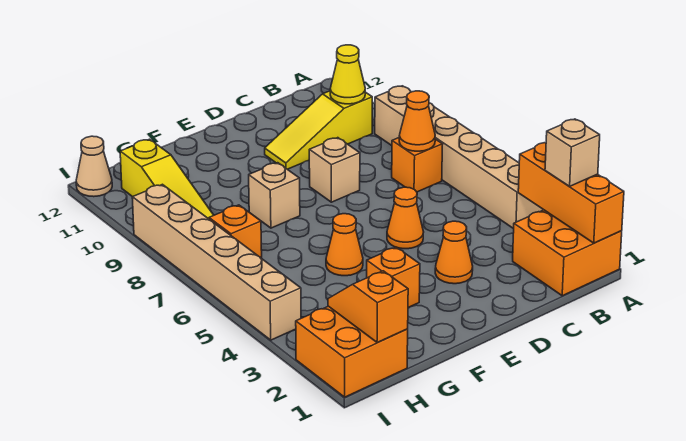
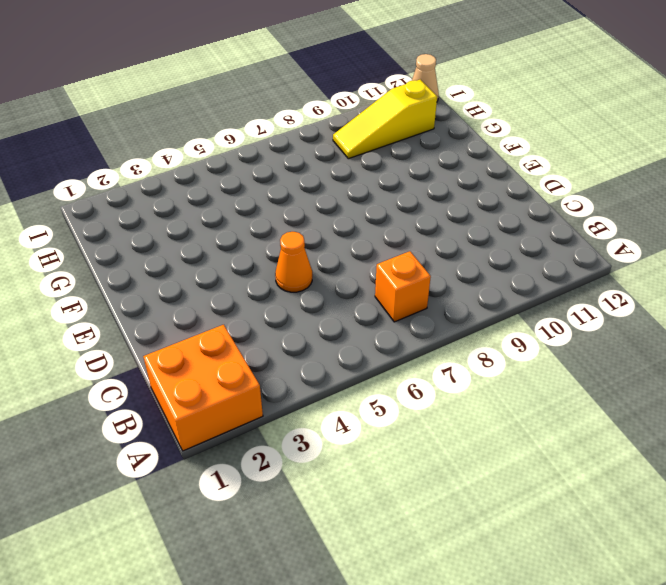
none -> tan 1x6 brick [375,86,543,229]
none -> yellow 1x3 slope [265,91,372,169]
none -> orange 1x1 cone [435,221,473,284]

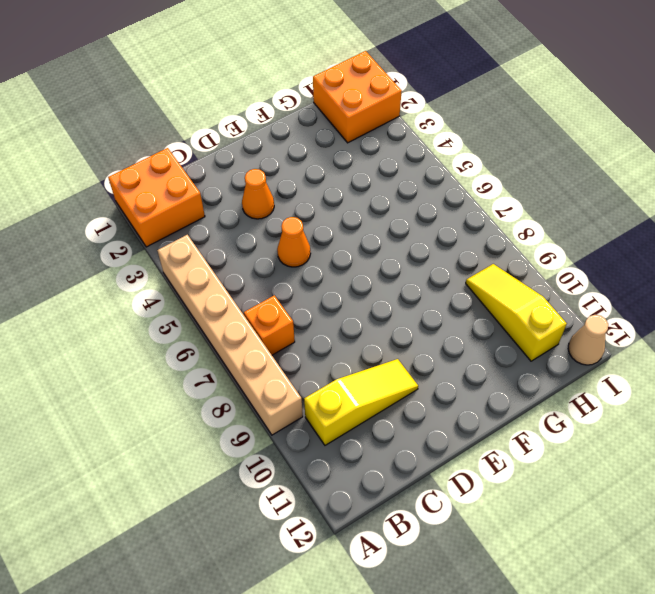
none -> tan 1x1 brick [309,138,360,202]
none -> orange 1x1 brick [367,247,420,307]
none -> orange 1x1 cone [326,214,363,276]

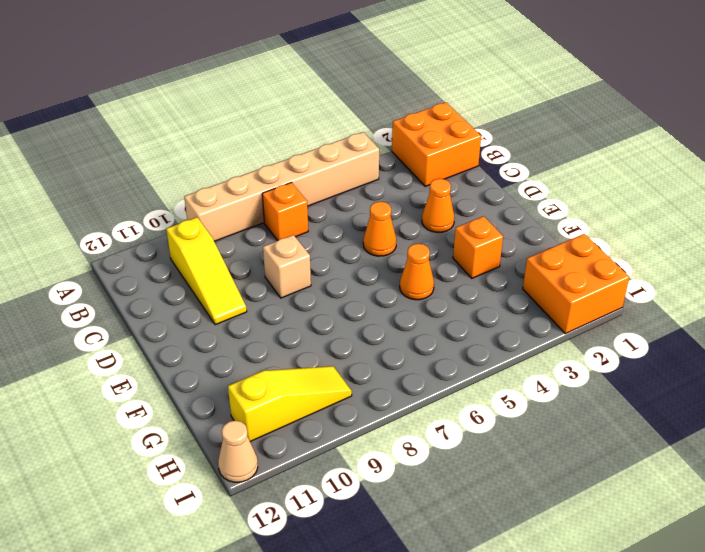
none -> tan 1x1 brick [249,163,300,228]
none -> orange 1x1 brick [209,205,262,258]
none -> tan 1x6 brick [132,184,301,340]

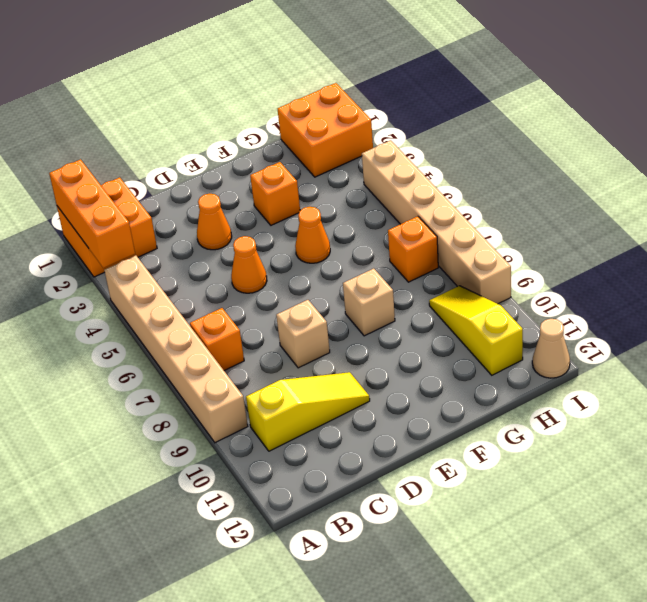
none -> orange 1x1 cone [399,91,435,151]
none -> yellow 1x1 cone [330,45,365,104]
none -> orange 1x2 slope [328,271,408,343]

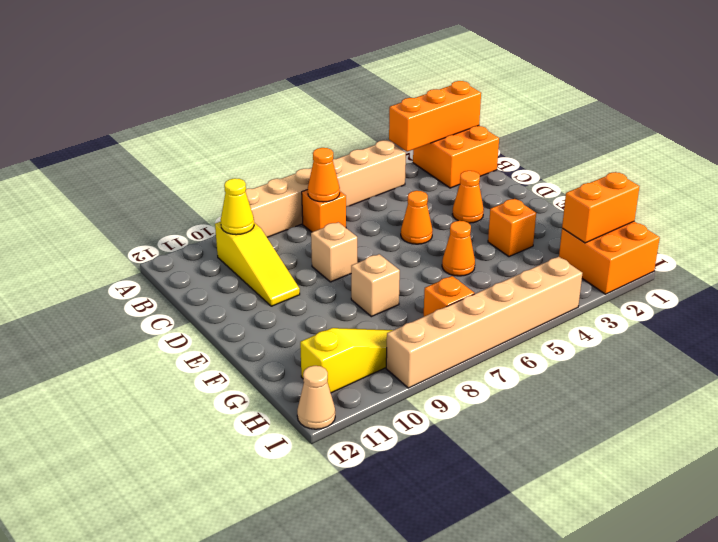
orange 1x2 brick [562,172,640,243] -> orange 1x2 slope [328,271,408,343]
none -> tan 1x1 brick [545,119,600,187]

